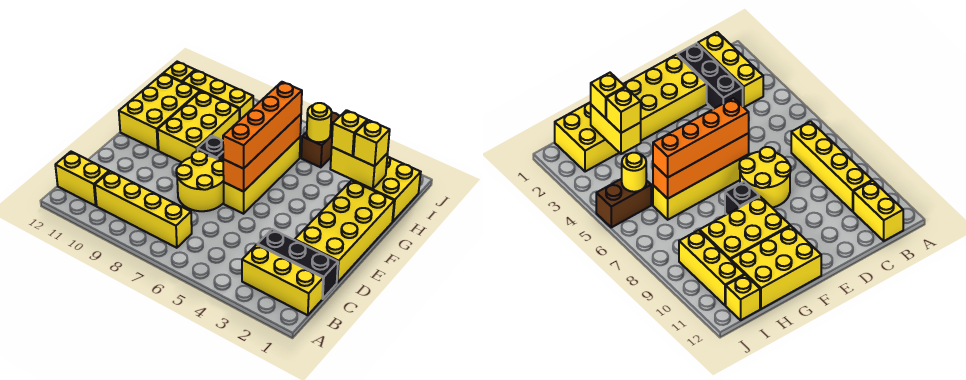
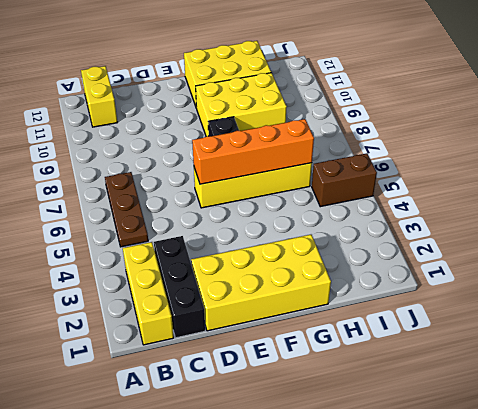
brown 1x3 plate [105,172,148,247] -> yellow 1x4 brick [95,171,192,248]
none -> yellow 2x2 round brick [176,151,224,211]
none -> yellow 2x2 brick [352,156,421,222]
none -> yellow 1x3 brick [182,70,253,121]

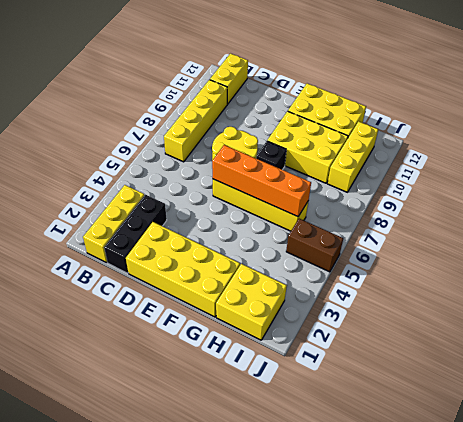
none -> yellow 1x1 brick [163,62,195,82]
none -> yellow 1x2 brick [330,147,388,189]
none -> yellow 1x1 round brick [307,103,331,142]

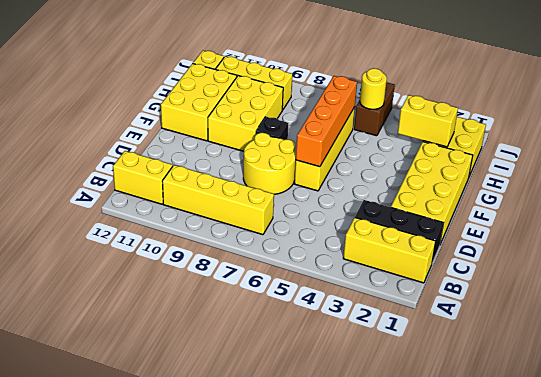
none -> orange 1x4 brick [223,82,302,169]
none -> yellow 1x1 brick [354,120,390,166]
none -> yellow 1x1 brick [332,110,367,156]

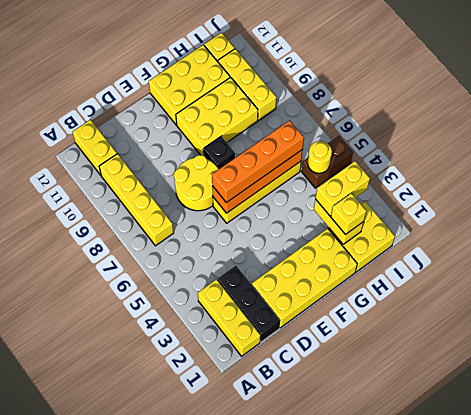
yellow 1x2 brick [315,161,370,216] -> yellow 1x1 brick [332,110,367,156]

